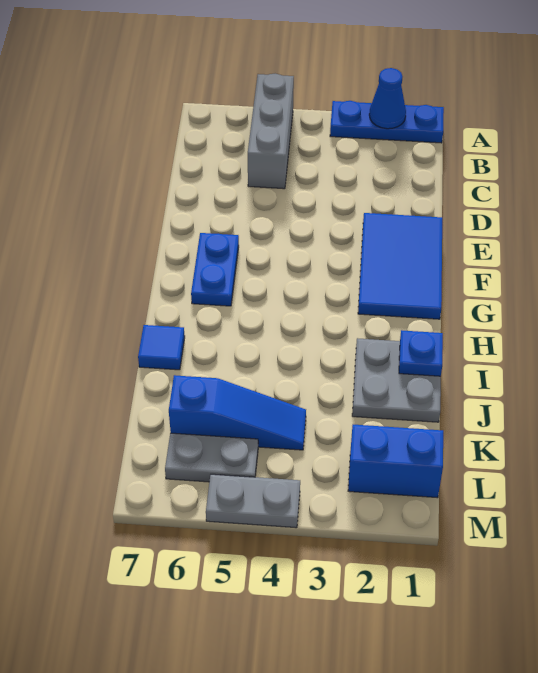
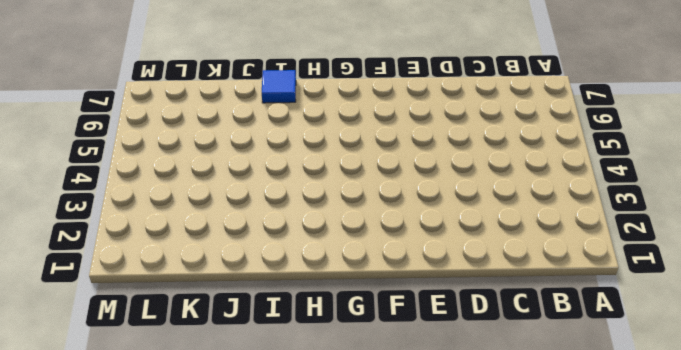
none -> blue 1x3 plate [330,101,444,143]
none -> grey 1x3 brick [248,74,294,189]
none -> blue 2x3 tile [358,213,442,319]

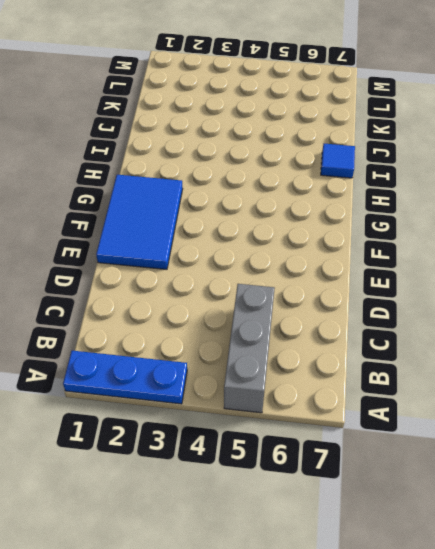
none -> blue 1x2 plate [191,233,239,306]
none -> grey 2x2 plate [352,338,441,422]
none -> blue 1x3 slope [169,375,306,450]

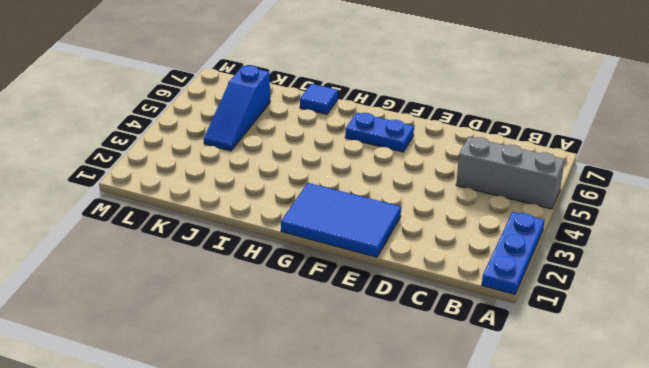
none -> grey 2x2 plate [352,338,441,422]
none -> blue 1x2 brick [348,425,443,498]
none -> grey 1x2 plate [165,433,258,482]

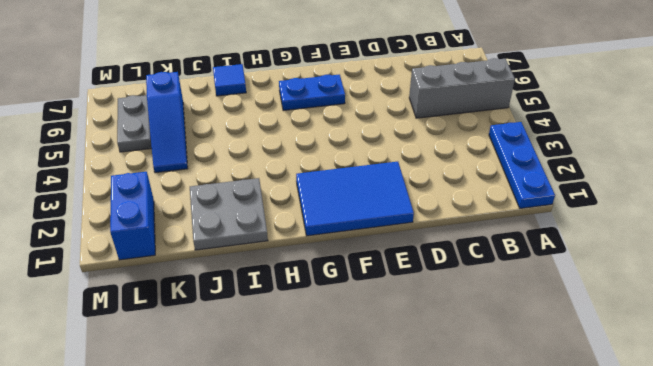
none -> grey 1x2 plate [206,474,300,528]
none -> blue 1x1 cone [369,68,406,129]
none -> blue 1x1 plate [399,330,443,376]

